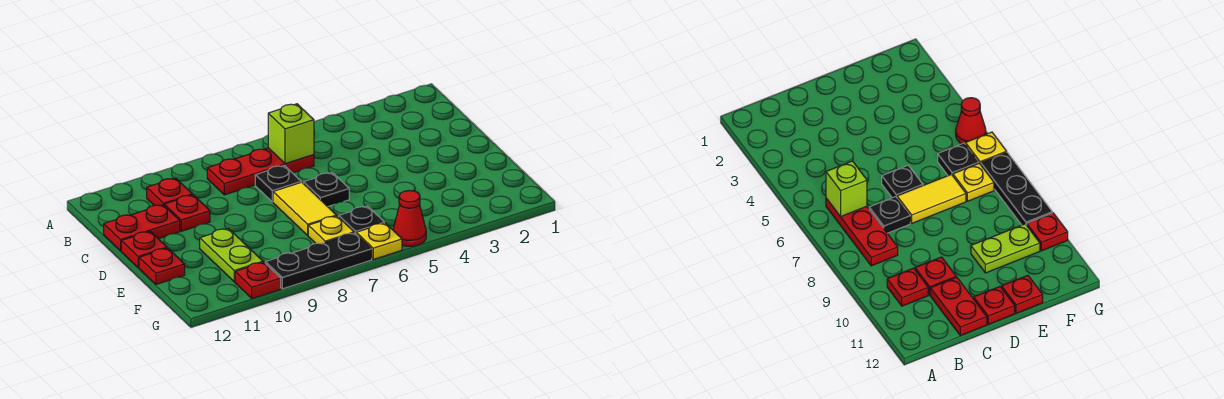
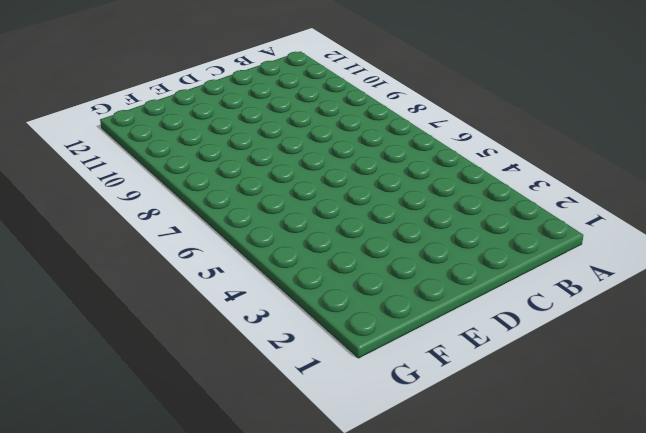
none -> red 1x3 plate [207,148,314,195]
none -> red 1x1 plate [147,178,192,206]
none -> black 1x1 plate [255,166,301,202]

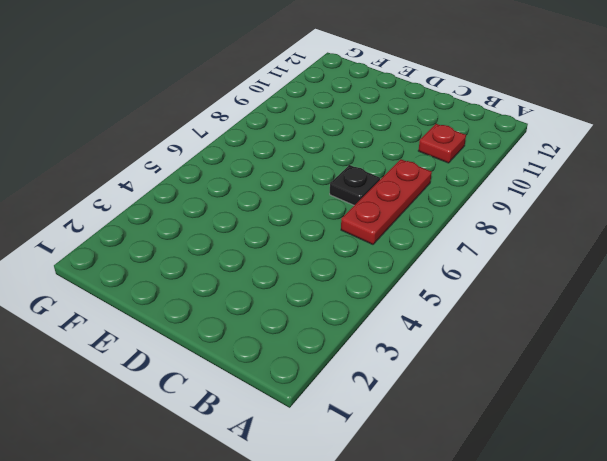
none -> red 1x1 plate [164,195,210,231]
none -> red 1x2 plate [104,205,180,251]
none -> black 1x1 plate [303,173,349,207]

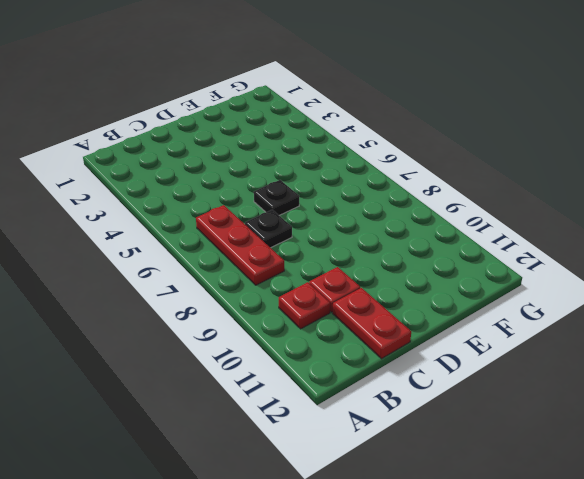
none -> yellow 1x2 tile [273,182,336,235]
none -> red 1x1 plate [121,231,167,268]
none -> lime 1x2 plate [200,229,263,282]

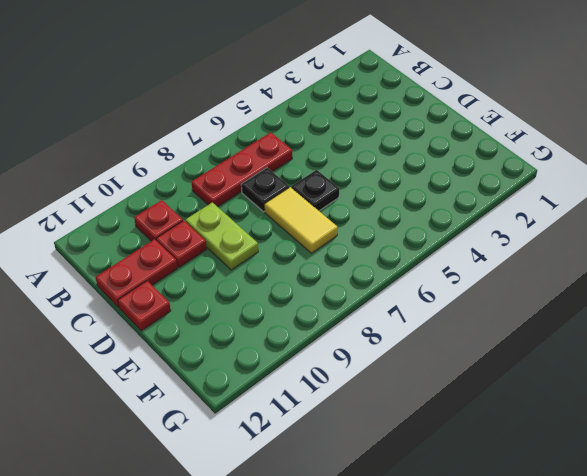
lime 1x2 plate [185,202,258,270] -> lime 1x2 plate moved to [200,229,263,282]
none -> red 1x1 plate [139,248,185,284]
none -> black 1x1 plate [339,206,384,233]
none -> yellow 1x1 plate [308,216,354,244]

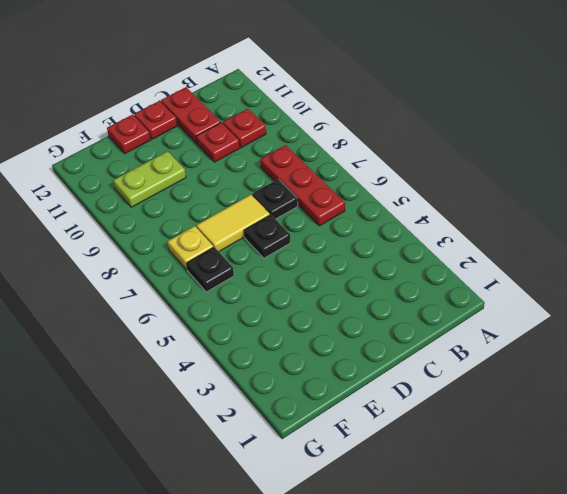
none -> red 1x1 cone [393,190,426,246]
none -> yellow 1x1 plate [356,223,402,259]
none -> black 1x3 plate [265,233,372,289]

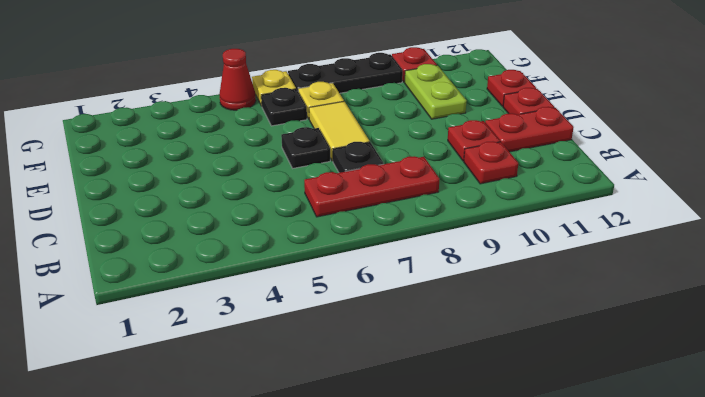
none -> lime 1x1 brick [268,104,314,164]

